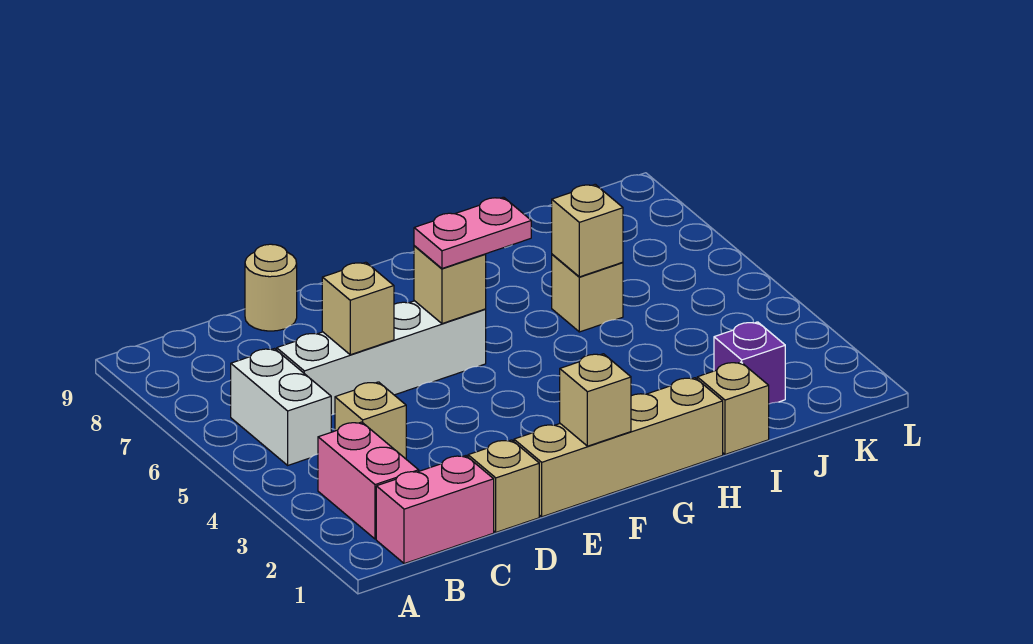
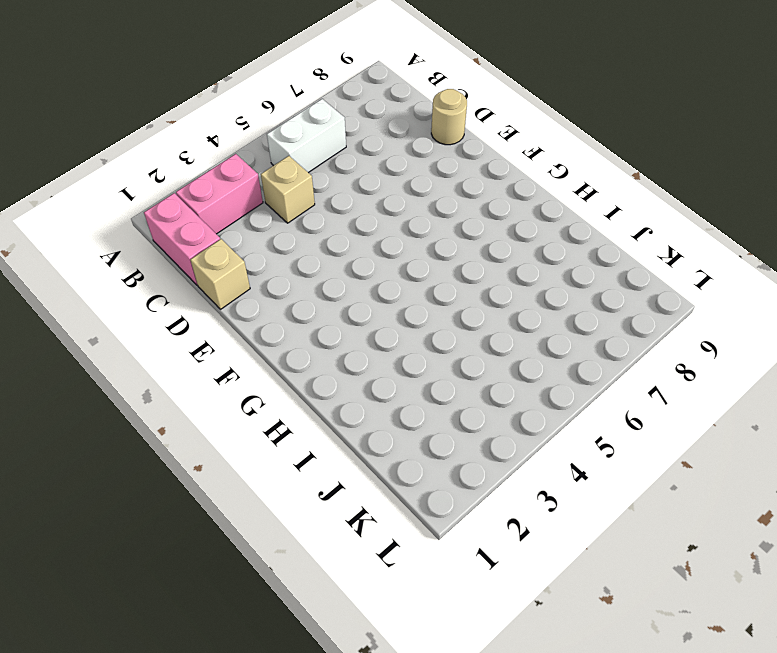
none -> white 1x4 brick [277,301,486,415]
none -> tan 1x4 brick [514,378,723,517]
none -> tan 1x1 brick [697,362,769,455]

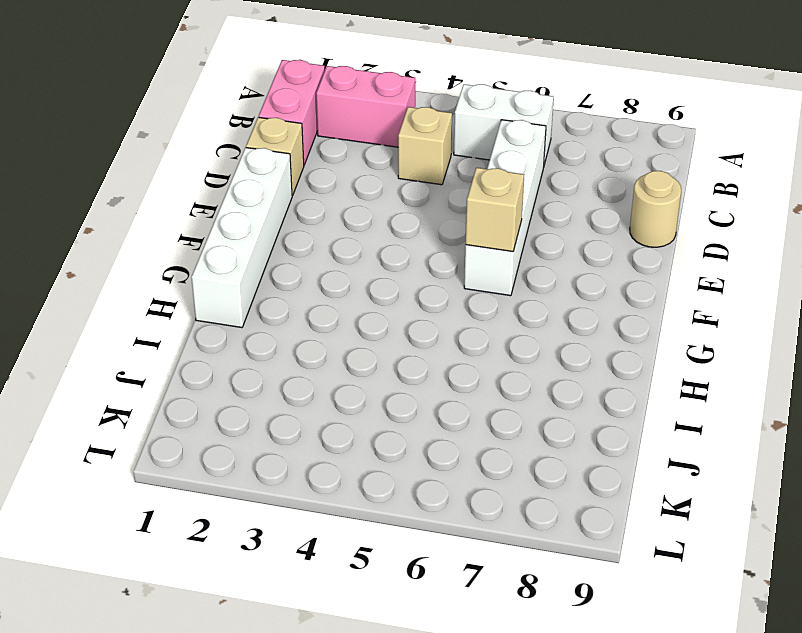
white 1x4 brick [192,148,292,328] -> tan 1x4 brick [514,378,723,517]
none -> tan 1x1 brick [697,362,769,455]
none -> tan 1x1 brick [552,254,623,332]
none -> purple 1x1 brick [714,322,785,404]

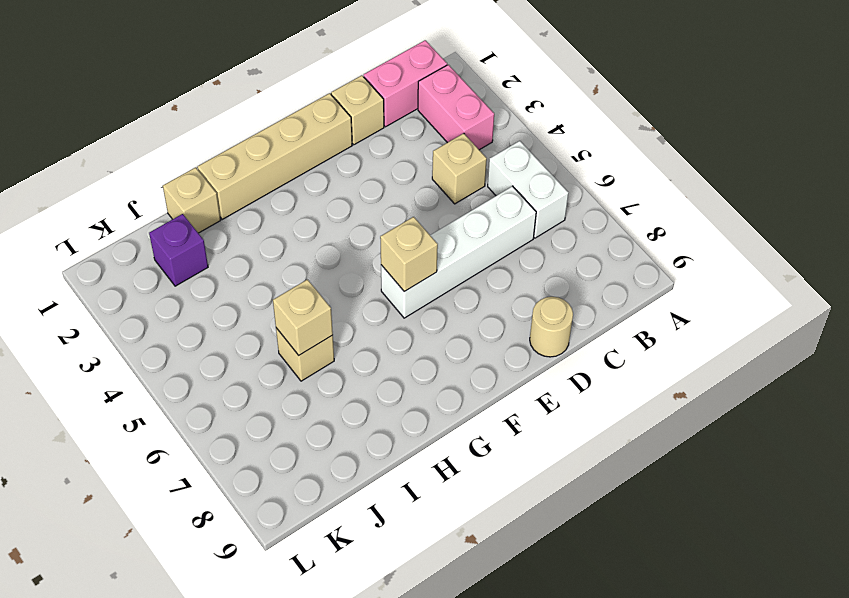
none -> tan 1x1 brick [322,262,394,355]
none -> tan 1x1 brick [560,354,631,446]
none -> pink 1x2 plate [414,197,531,268]

